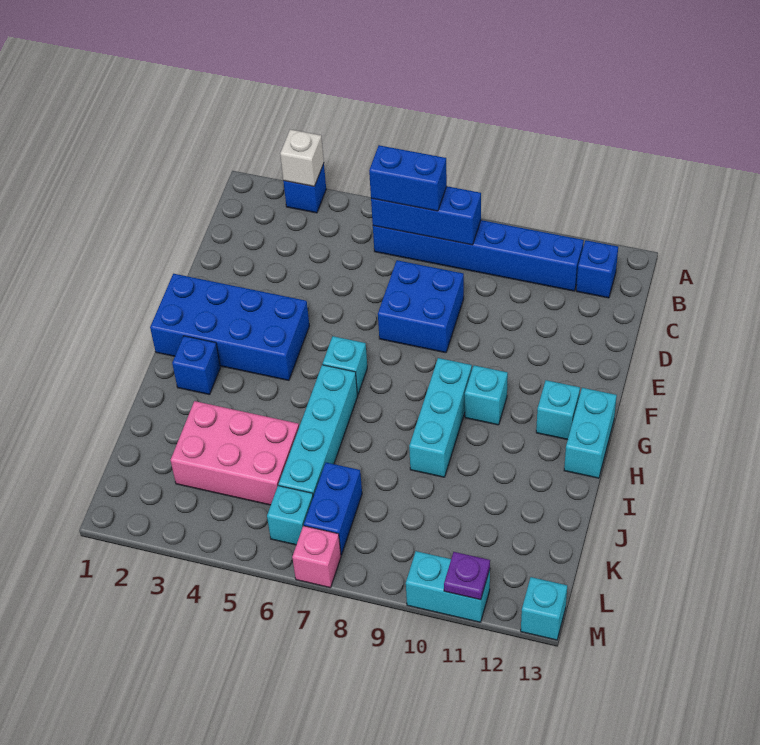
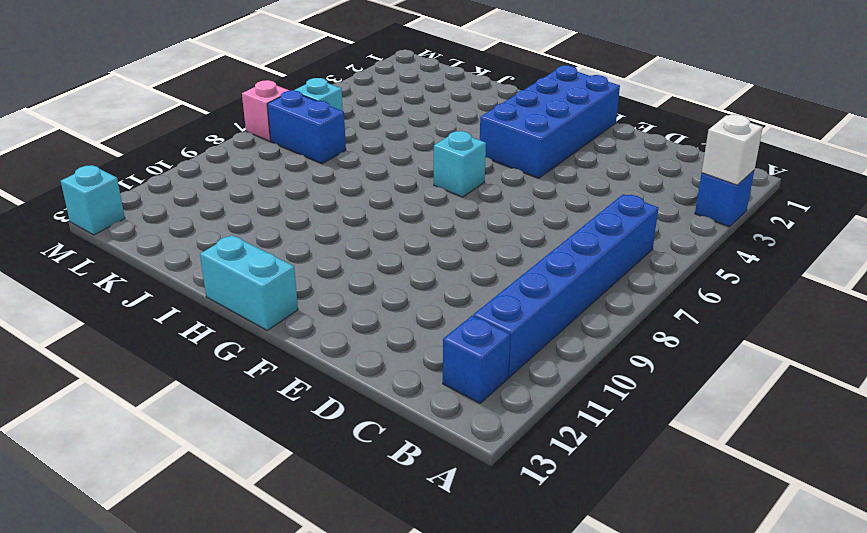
none -> blue 2x2 brick [378,260,464,353]
none -> cyan 1x3 brick [409,358,472,477]
none -> cyan 1x1 brick [465,365,508,425]

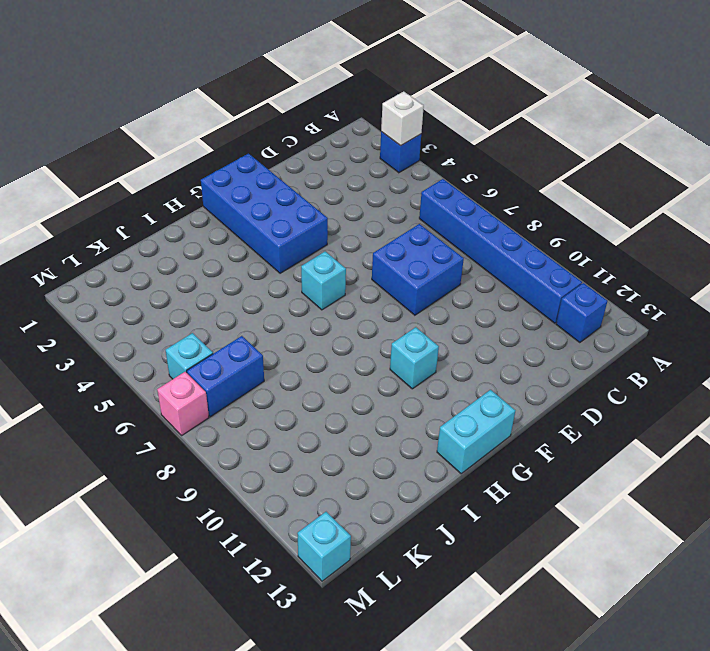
none -> cyan 1x3 brick [409,358,472,477]
none -> cyan 1x1 brick [536,380,580,440]
none -> blue 1x1 brick [172,336,220,395]

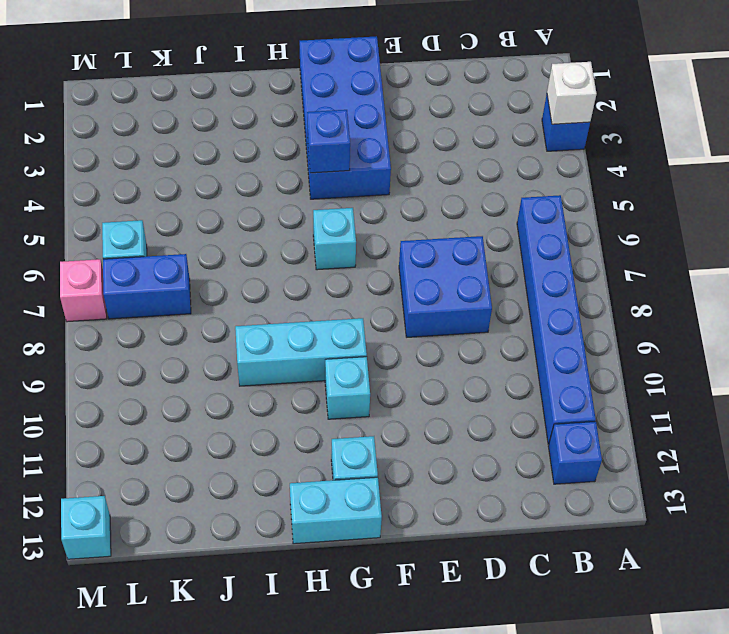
blue 1x1 brick [307,110,350,173] -> blue 1x1 brick moved to [172,336,220,395]
none -> cyan 1x4 brick [279,365,358,496]
none -> pink 2x3 brick [171,401,299,505]
none -> cyan 1x2 brick [406,551,490,622]

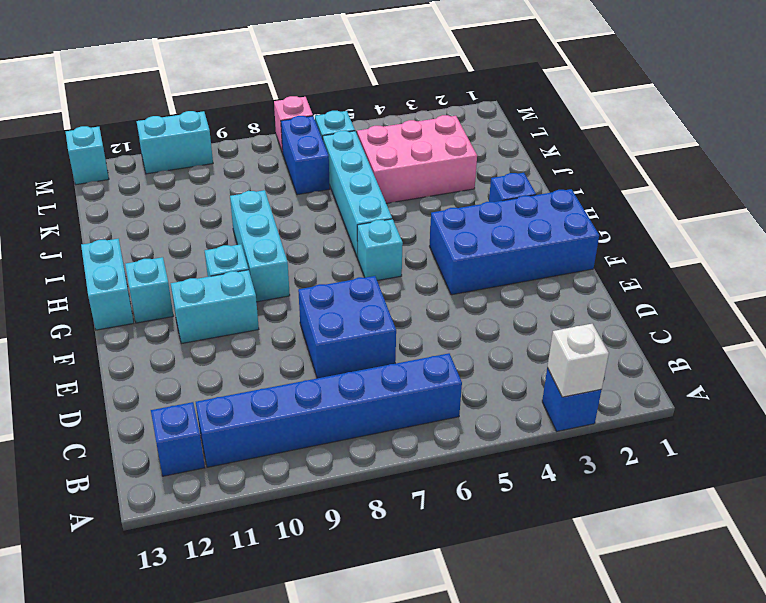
cyan 1x2 brick [171,270,259,344] -> none
none -> blue 1x3 brick [371,186,481,245]
none -> purple 1x1 plate [444,552,490,600]
none -> blue 1x2 brick [369,145,447,211]

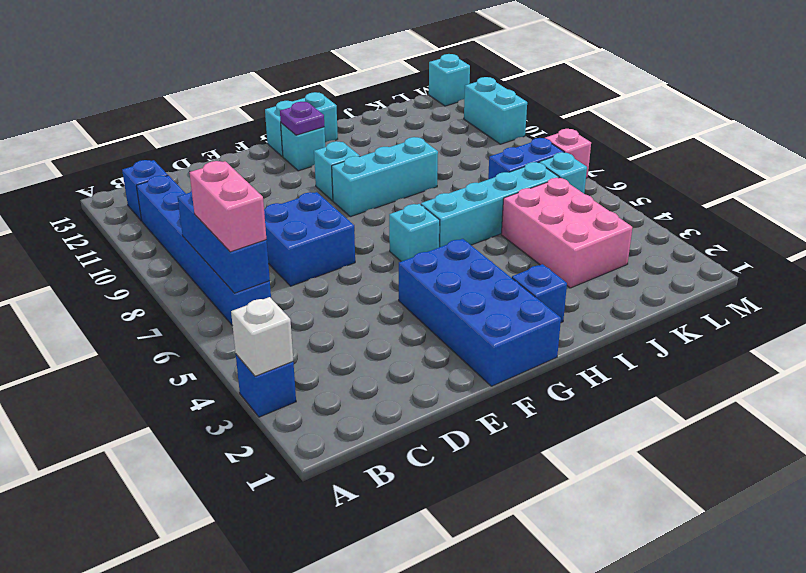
pink 1x2 brick [189,161,266,252] -> blue 1x2 brick [369,145,447,211]
purple 1x1 plate [280,102,324,135] -> purple 1x1 plate moved to [444,552,490,600]

